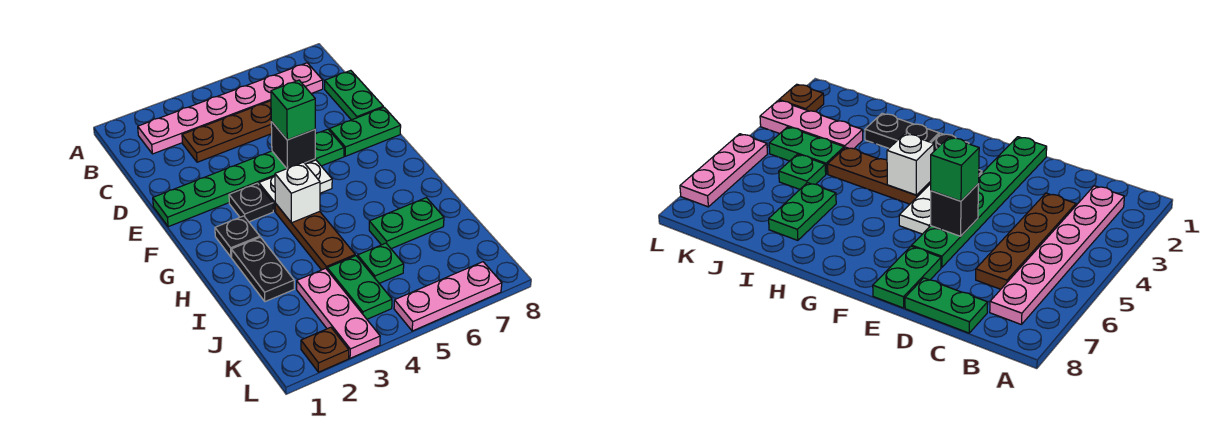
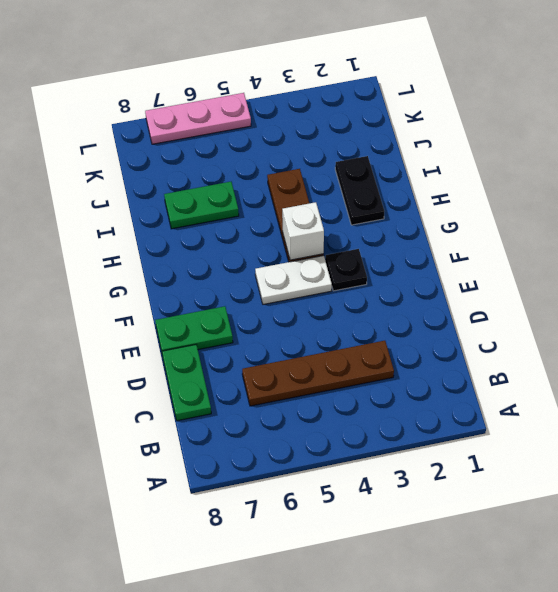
none -> pink 1x6 plate [138,63,323,154]
none -> green 1x6 plate [153,129,344,227]
none -> black 1x1 plate [215,216,260,257]

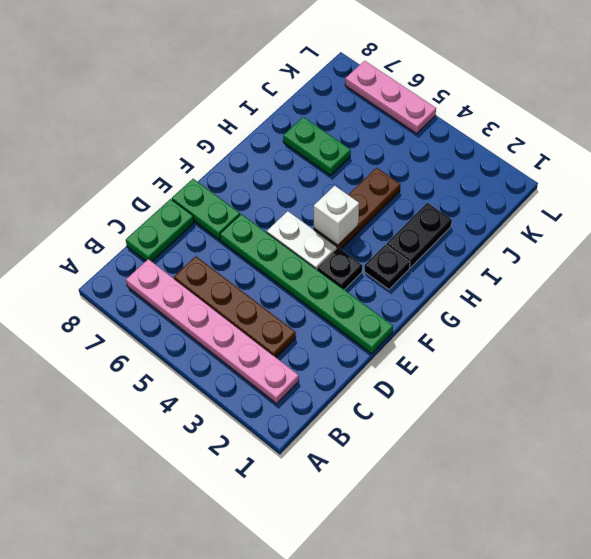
none -> pink 1x3 plate [297,268,380,358]
none -> green 1x2 plate [327,256,392,319]
none -> green 1x1 plate [358,243,404,283]

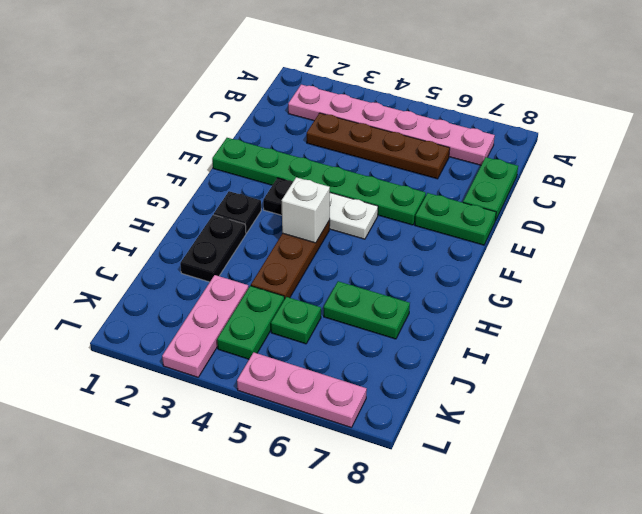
none -> brown 1x1 plate [301,327,349,372]
none -> black 1x1 brick [271,122,315,168]
none -> green 1x1 brick [271,80,315,140]

